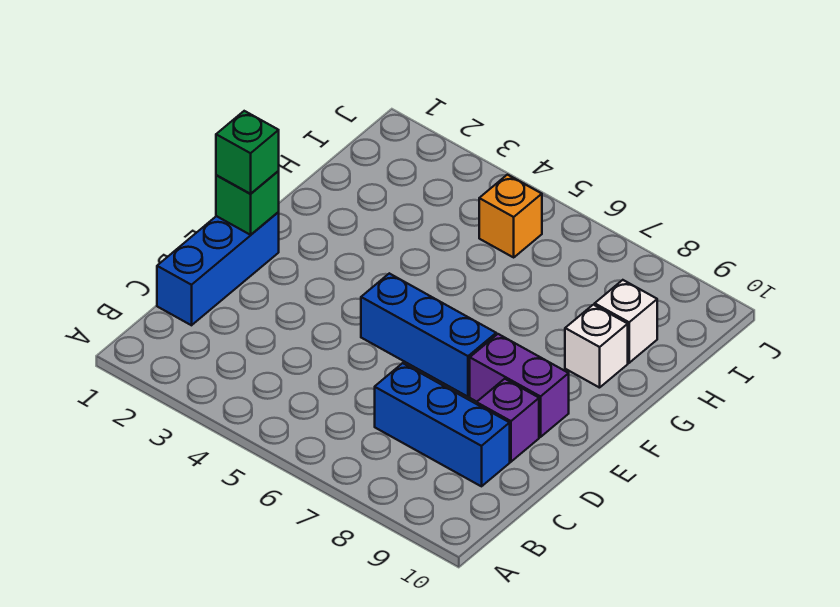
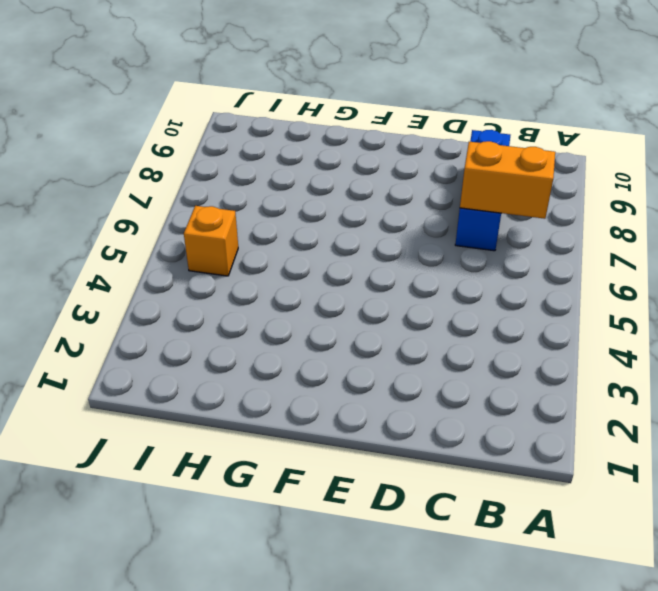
orange 1x2 brick [460,141,555,219] -> none
none -> blue 1x3 brick [157,212,279,325]
none -> purple 1x1 brick [477,379,539,462]

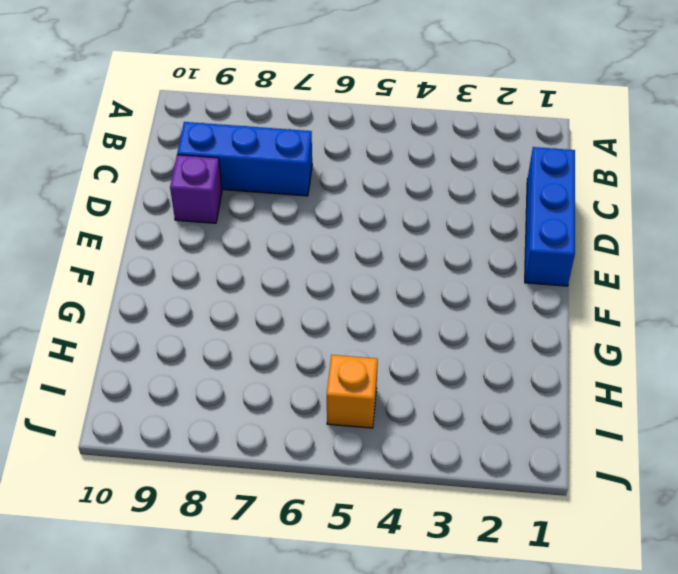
none -> blue 1x3 brick [361,273,496,397]
none -> purple 1x2 brick [470,334,569,437]

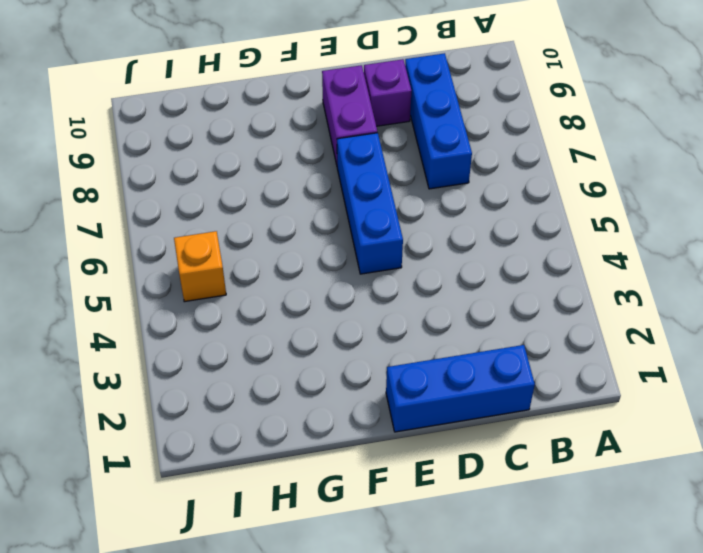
none -> white 1x1 brick [565,305,628,388]
none -> white 1x1 brick [595,280,657,363]

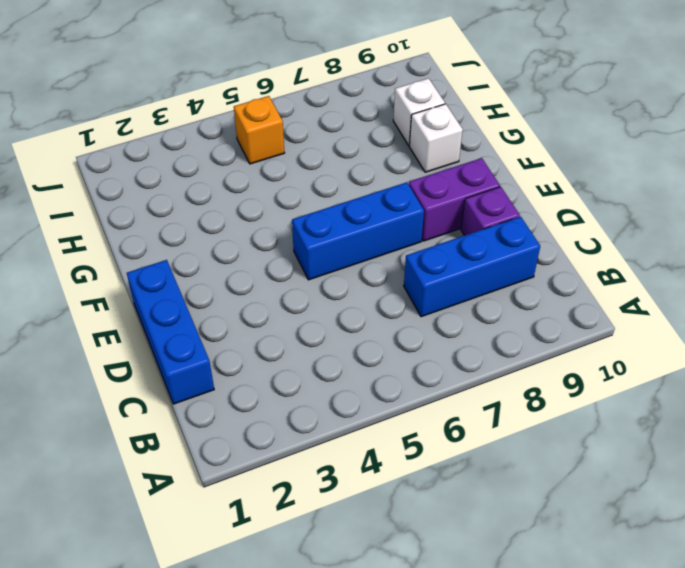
none -> green 1x1 brick [216,171,279,235]
none -> green 1x1 brick [216,111,279,194]

